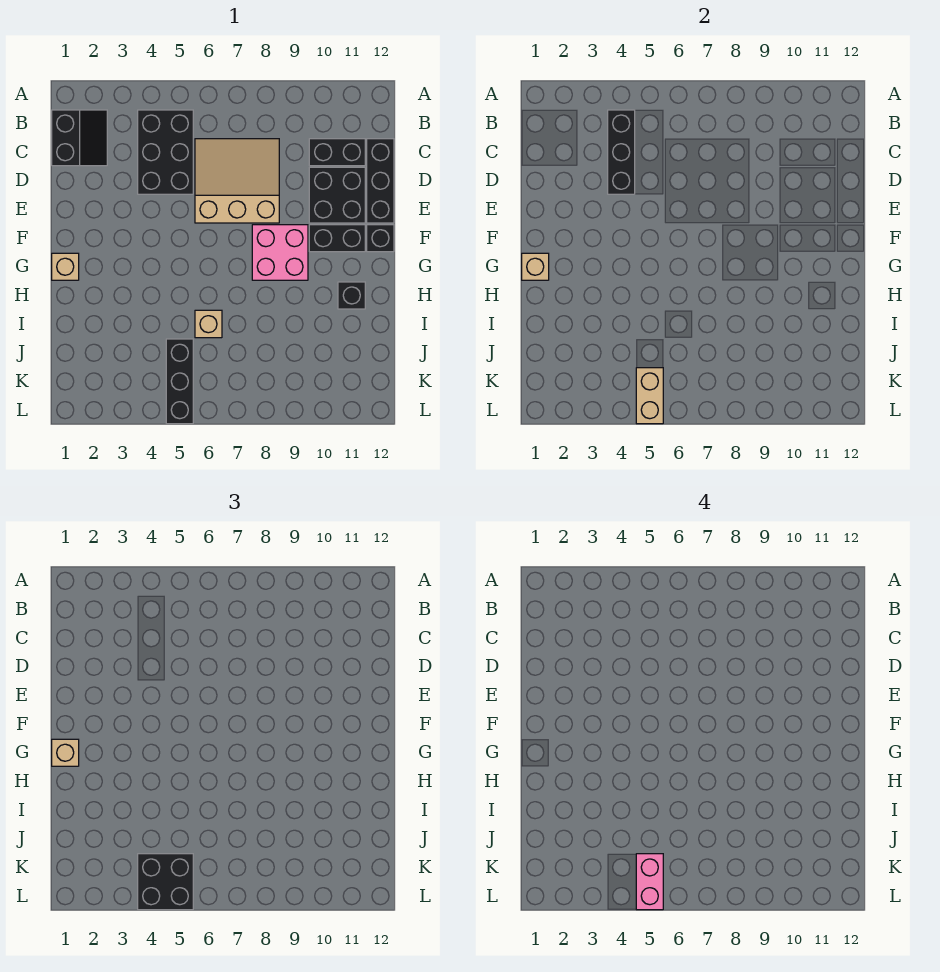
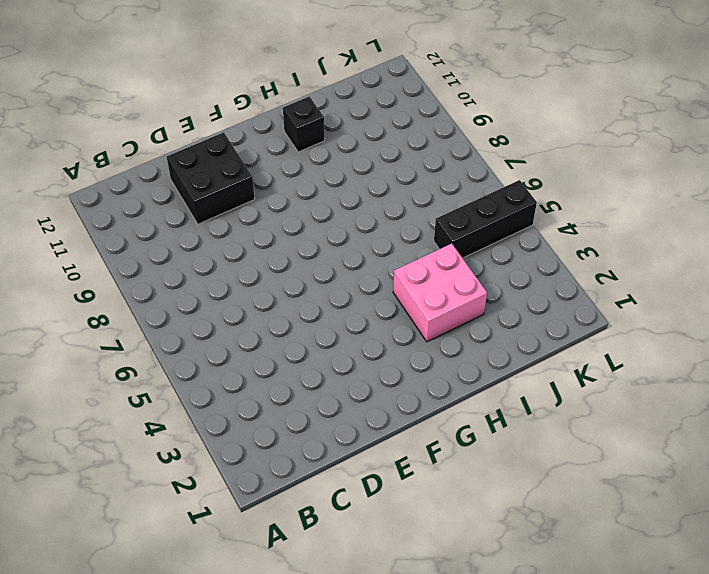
pink 2x2 brick [393,244,487,342] -> pink 2x2 brick moved to [252,225,308,280]
none -> black 2x2 slope [52,110,107,166]
none -> black 2x3 brick [138,110,193,194]
none -> tan 3x3 slope [195,139,279,223]

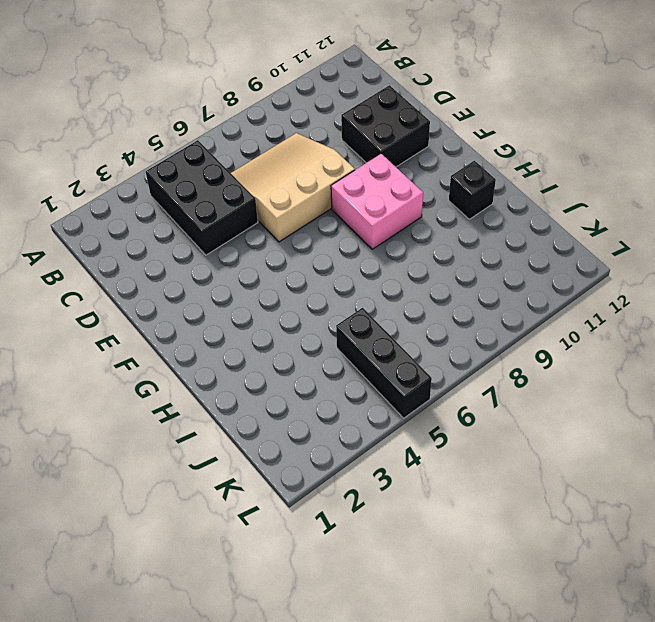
none -> black 2x2 slope [52,110,107,166]
none -> black 1x2 brick [309,139,365,166]
none -> black 1x3 brick [367,139,394,223]

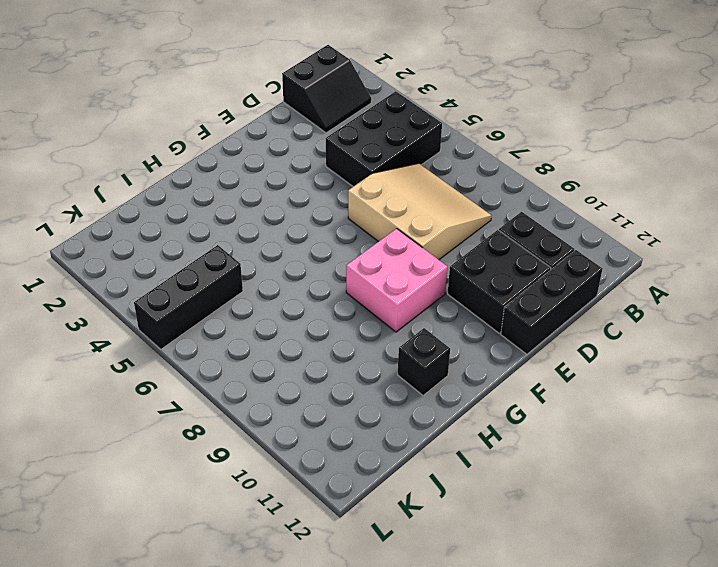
none -> black 1x2 brick [309,225,365,252]
none -> black 1x1 brick [367,225,394,252]
none -> tan 1x1 brick [52,253,79,280]

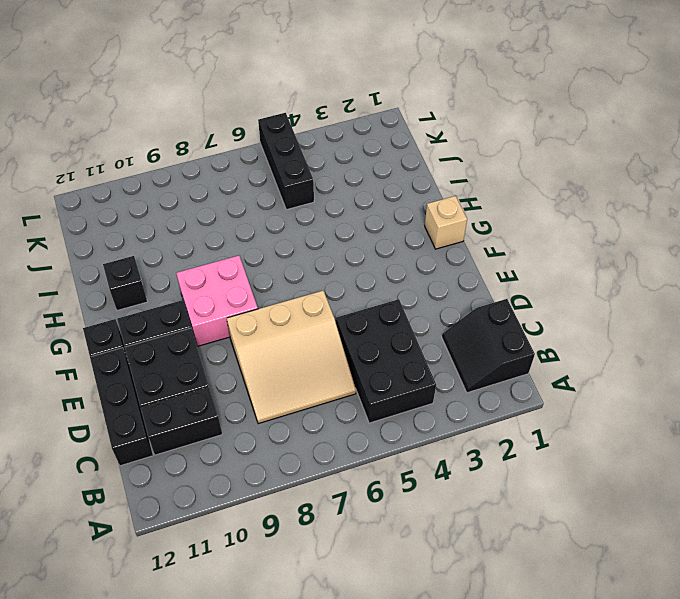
none -> tan 1x1 brick [195,310,222,338]
none -> black 1x3 brick [608,110,635,194]
none -> tan 1x1 brick [522,253,549,280]

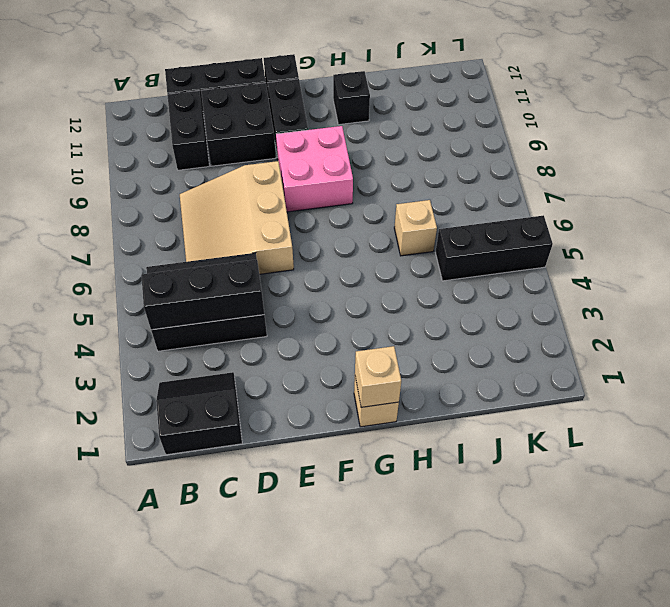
none -> tan 1x2 brick [636,368,663,424]
none -> tan 1x1 brick [52,739,79,766]
none -> black 2x2 brick [138,854,193,910]

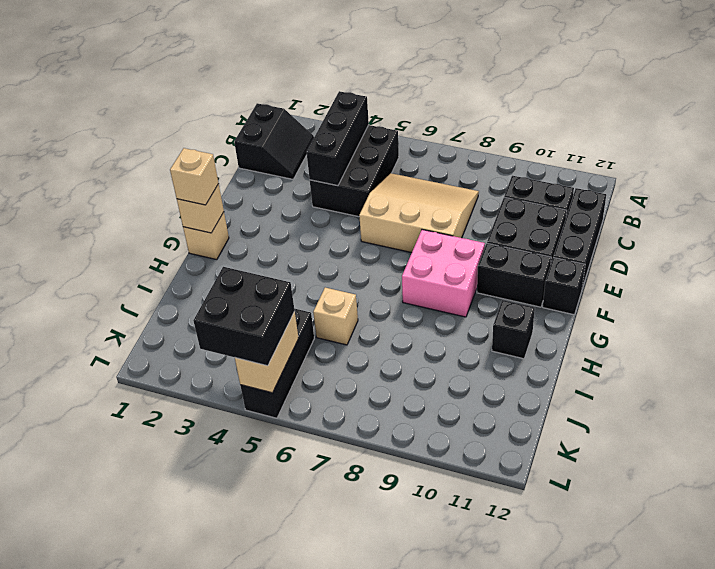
none -> pink 1x2 brick [636,854,663,910]

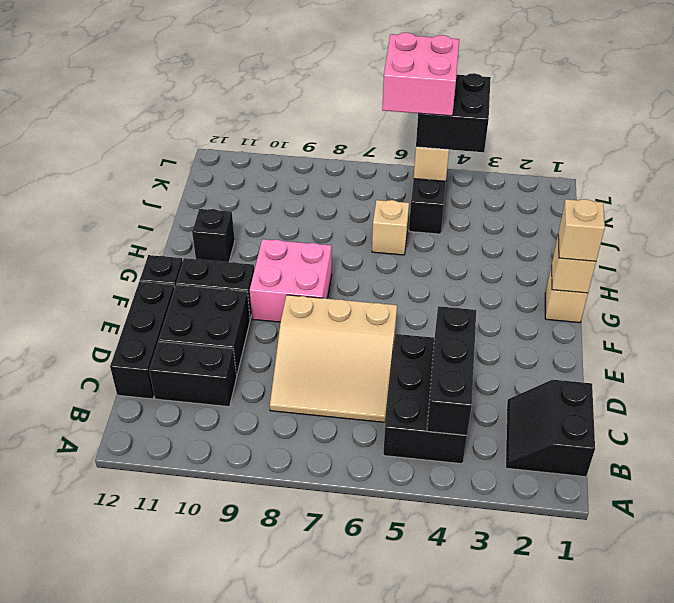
pink 2x2 brick [382,33,459,116] -> pink 1x2 brick [636,854,663,910]

